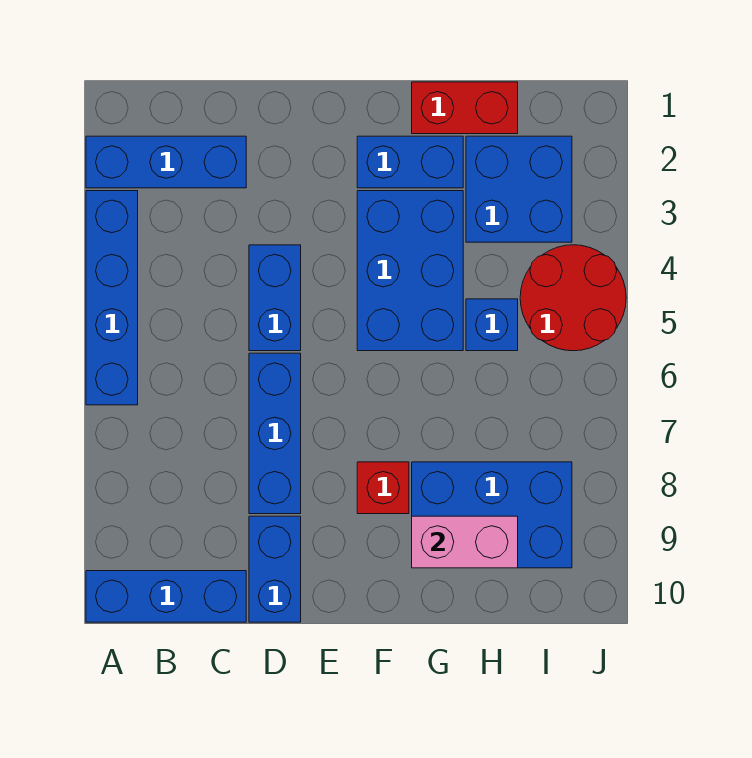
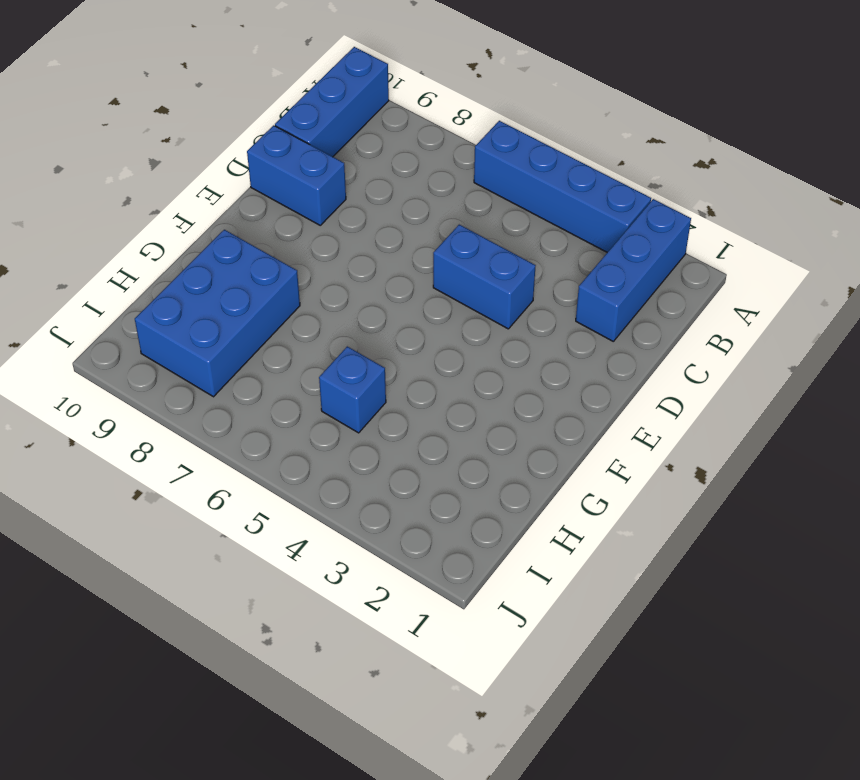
none -> blue 1x3 brick [249,353,301,514]
none -> blue 1x2 brick [357,136,463,188]
none -> blue 2x3 brick [357,191,463,351]

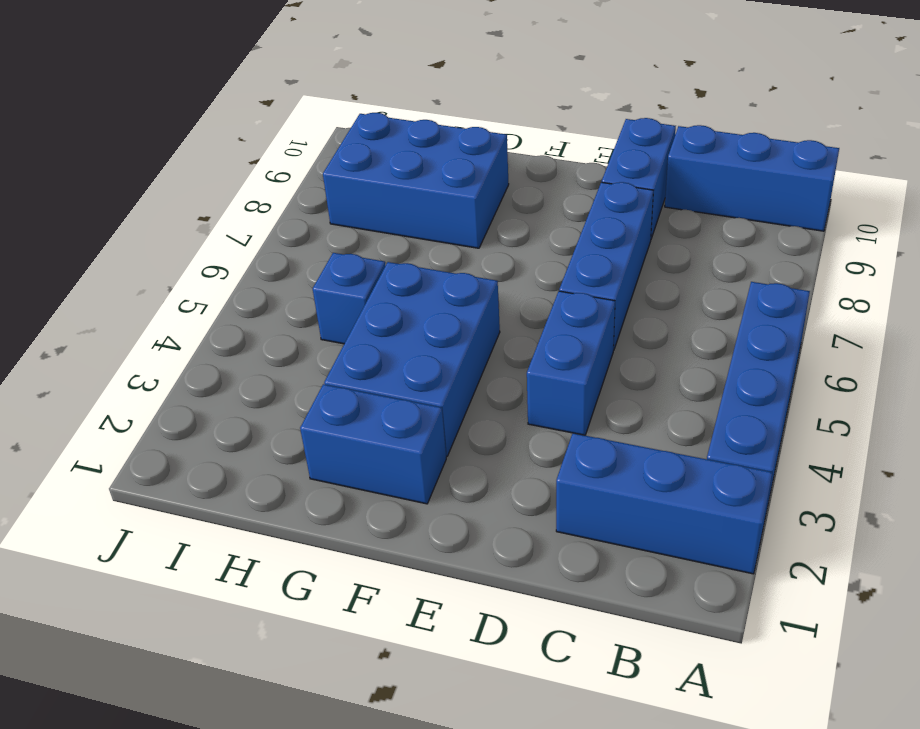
none -> red 1x1 brick [357,462,409,514]
none -> red 1x2 brick [412,82,518,134]
none -> blue 2x2 brick [466,136,572,242]

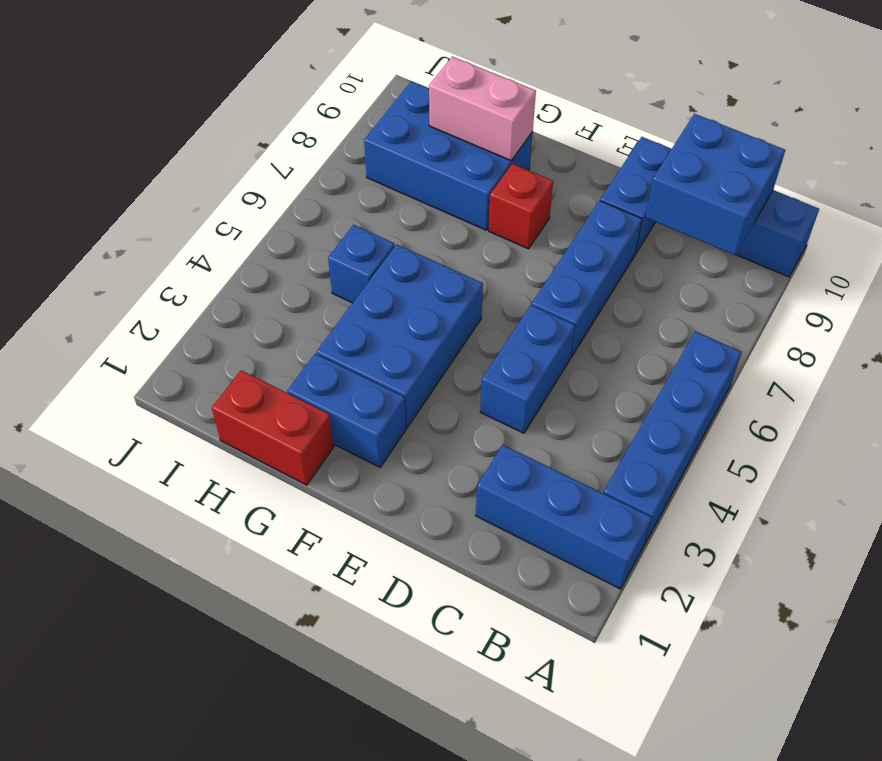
blue 2x2 brick [646,114,785,255] -> blue 2x2 brick moved to [466,136,572,242]
none -> red 2x2 round brick [520,245,626,351]

